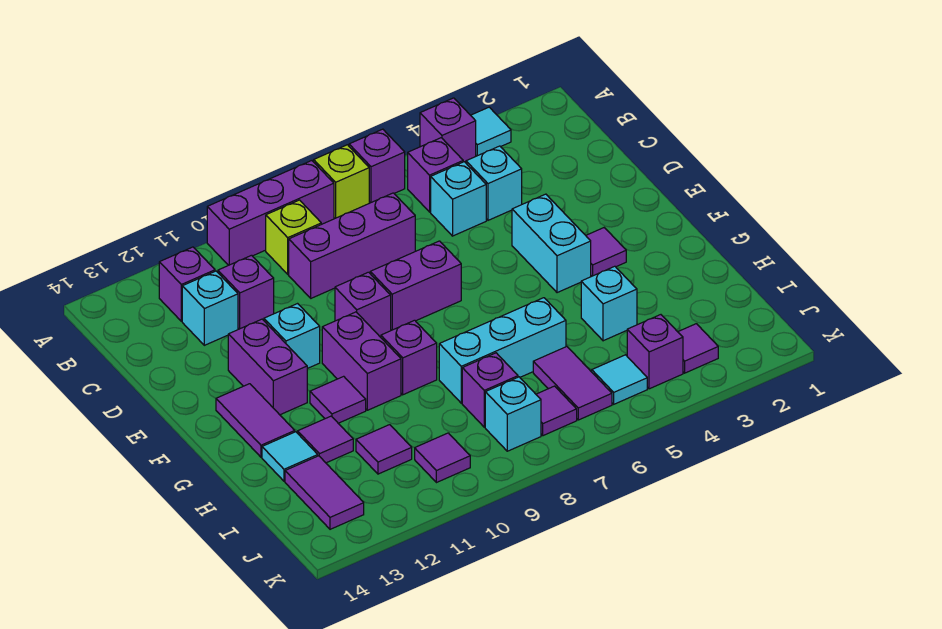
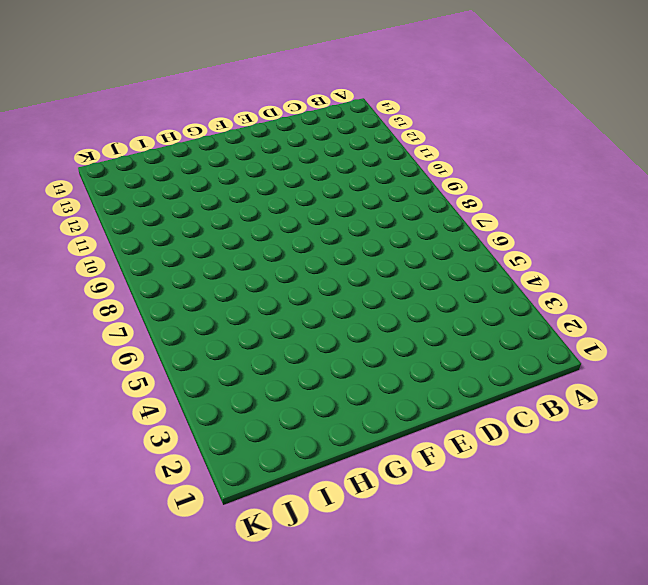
none -> cyan 1x1 tile [471,107,511,156]
none -> purple 1x1 brick [420,98,476,162]
none -> purple 1x1 brick [349,129,405,203]
none -> lime 1x1 brick [314,145,369,218]

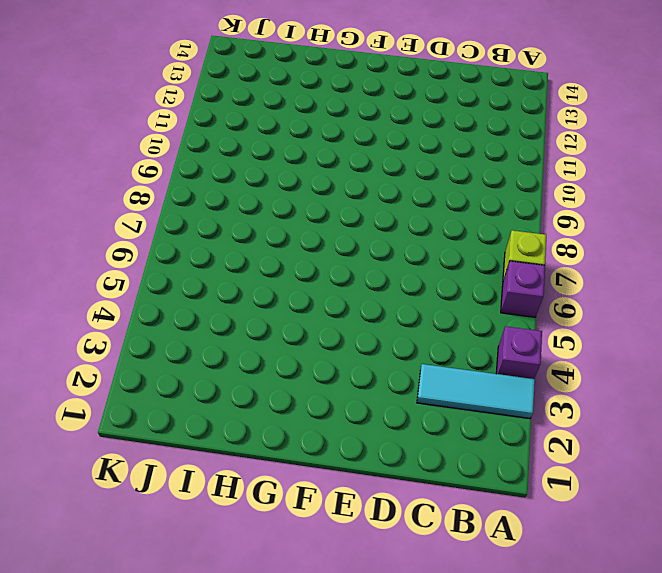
cyan 1x3 tile [417,364,535,418] -> cyan 1x1 tile [471,107,511,156]
none -> purple 1x3 brick [207,161,334,265]
none -> purple 1x1 brick [408,138,463,212]
none -> lime 1x1 brick [266,200,321,274]
none -> purple 1x1 brick [159,247,215,321]

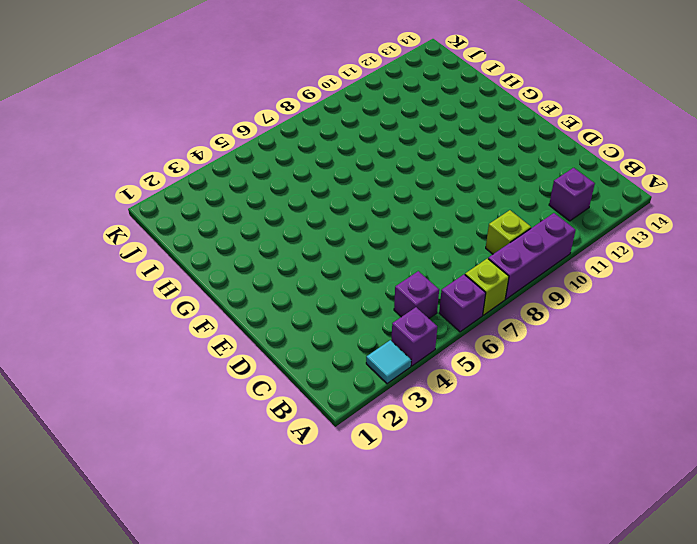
none -> cyan 1x1 brick [466,146,522,220]
none -> cyan 1x1 brick [431,162,486,236]
none -> purple 1x3 brick [289,193,415,298]
none -> purple 1x1 brick [218,255,274,329]

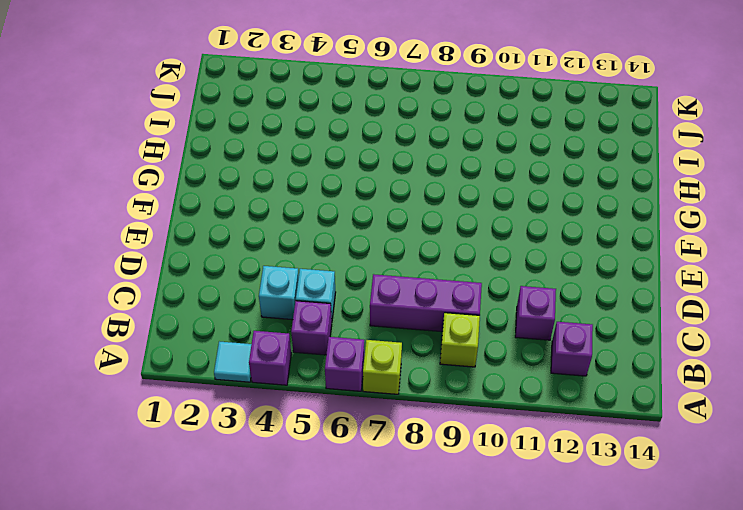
none -> purple 1x3 brick [207,161,334,265]
none -> cyan 1x1 brick [182,271,238,345]
none -> cyan 1x2 brick [512,194,591,293]
none -> purple 1x2 brick [370,241,461,330]

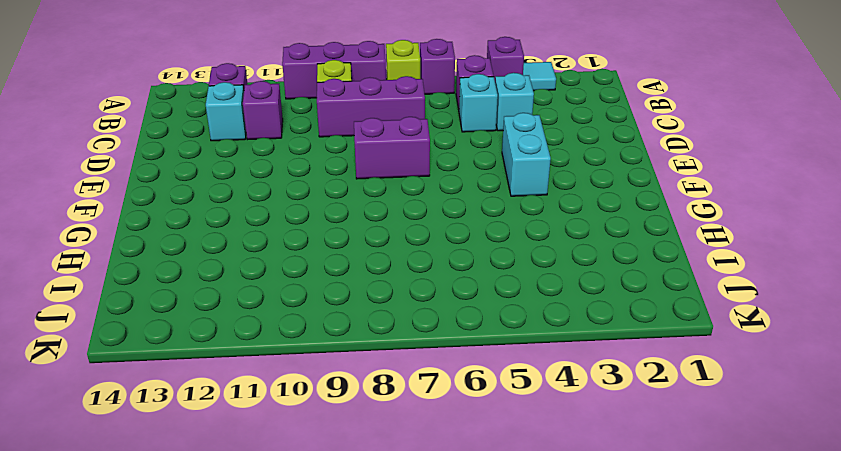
none -> purple 1x1 brick [335,272,391,336]
none -> cyan 1x1 brick [264,304,320,369]
none -> purple 1x2 brick [228,319,307,415]
none -> purple 1x1 tile [586,228,626,276]

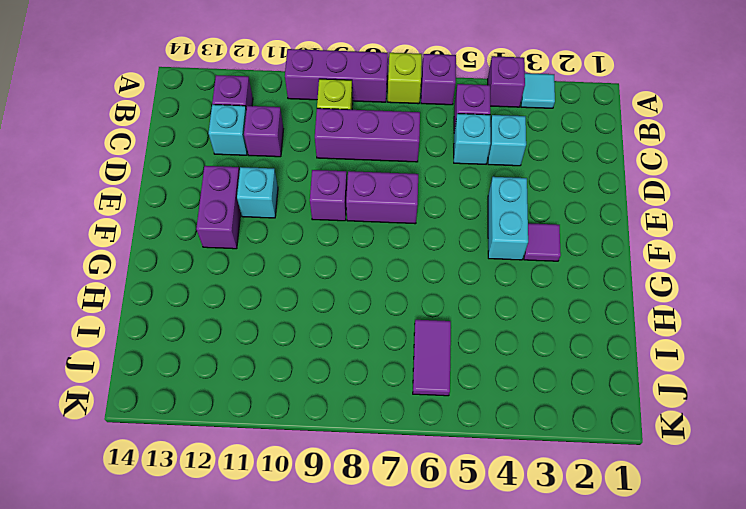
none -> purple 1x2 brick [322,312,401,410]
none -> purple 1x2 tile [216,384,295,457]
none -> purple 1x1 brick [381,320,437,395]
none -> purple 1x1 tile [310,376,366,423]

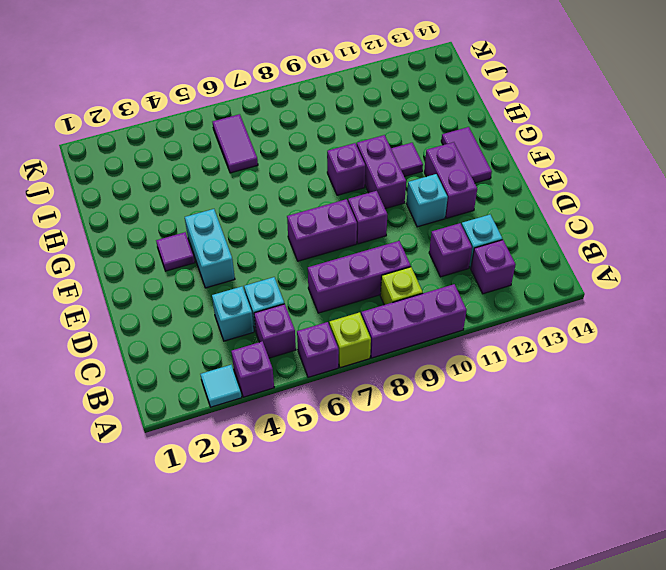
none -> cyan 1x1 brick [581,266,637,341]
none -> cyan 1x3 brick [439,298,566,403]
none -> purple 1x1 tile [298,416,353,463]
none -> cyan 1x1 tile [262,432,318,481]

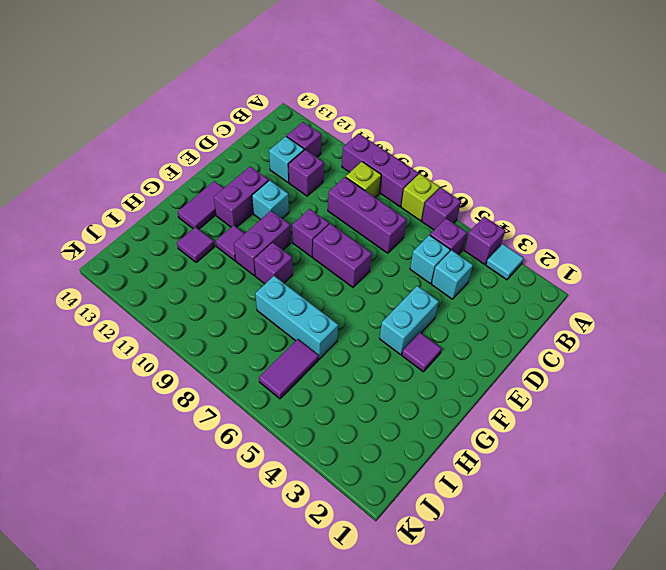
none -> cyan 1x1 brick [581,266,637,341]
none -> cyan 1x1 tile [262,432,318,481]
none -> purple 1x1 brick [462,353,518,427]
none -> purple 1x1 tile [356,425,412,474]

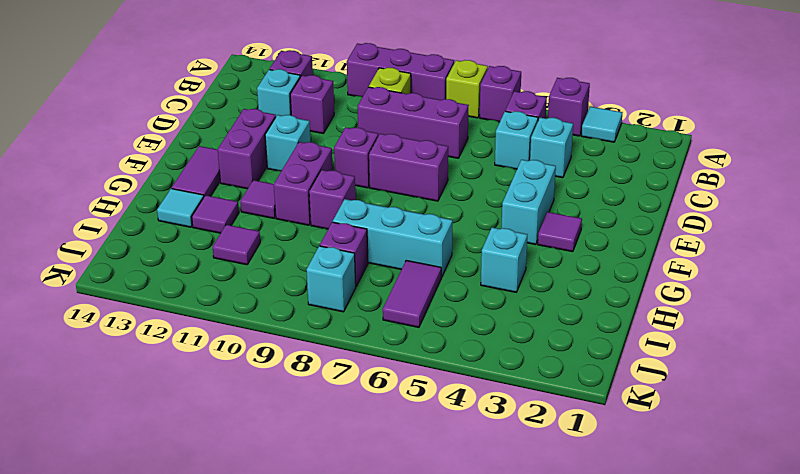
none -> purple 1x2 tile [285,456,364,529]
none -> purple 1x1 tile [678,324,718,373]
none -> purple 1x1 brick [627,315,683,389]
none -> cyan 1x1 tile [592,355,647,404]

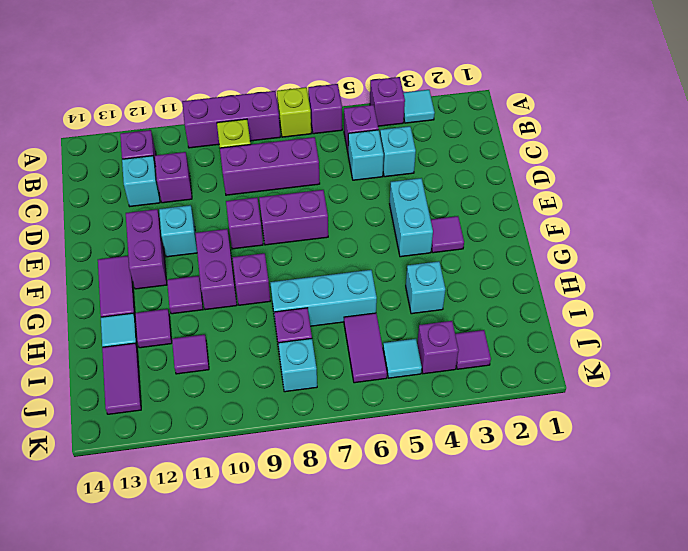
none -> purple 1x1 tile [536,386,577,436]
none -> purple 1x1 tile [415,433,470,483]

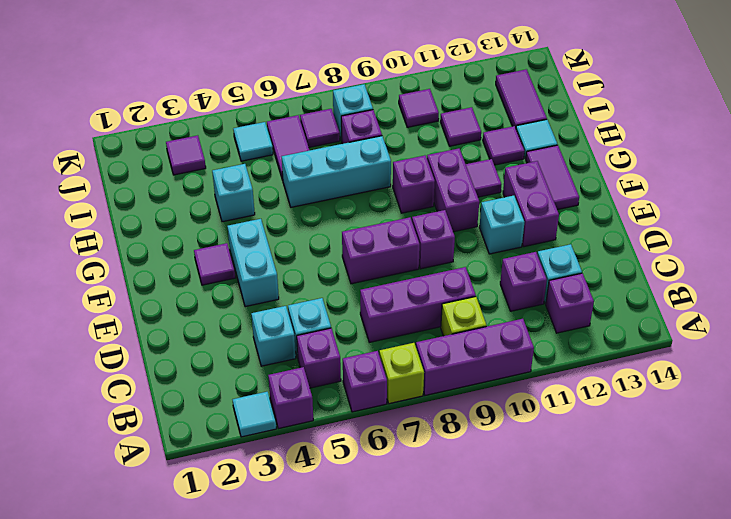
none -> purple 1x1 brick [627,315,683,389]

